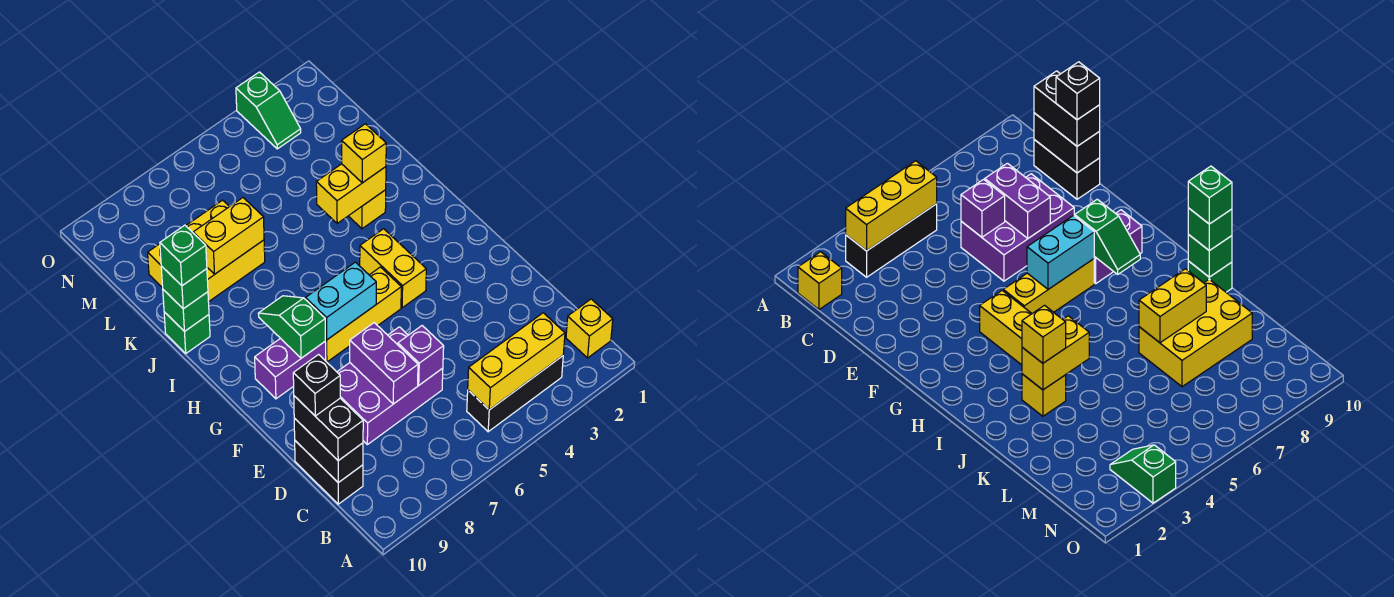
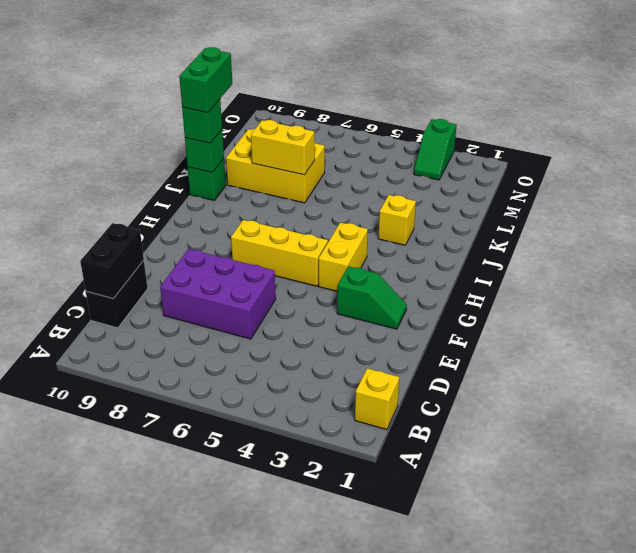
green 1x2 slope [337,266,407,329] -> green 1x2 slope turned to [258,296,325,358]
green 1x2 brick [179,47,232,113] -> green 1x1 brick [160,225,207,286]
none -> black 1x3 brick [467,356,563,432]
none -> purple 1x2 brick [255,338,326,399]
none -> yellow 1x3 brick [468,313,565,410]

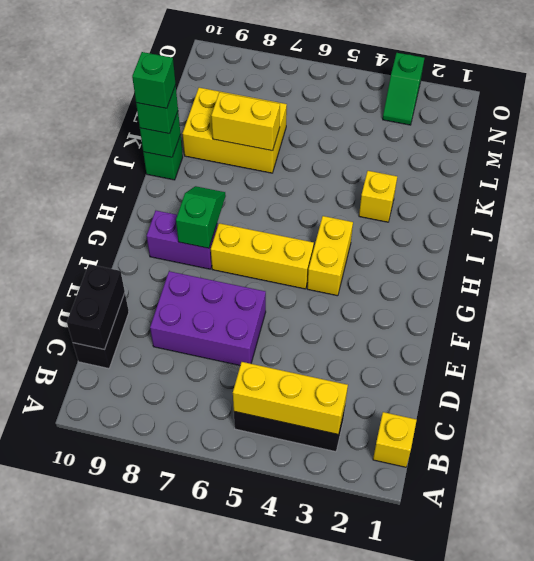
none -> purple 1x1 brick [398,326,444,385]
none -> purple 1x2 brick [350,323,418,404]
none -> cyan 1x2 brick [306,262,376,340]

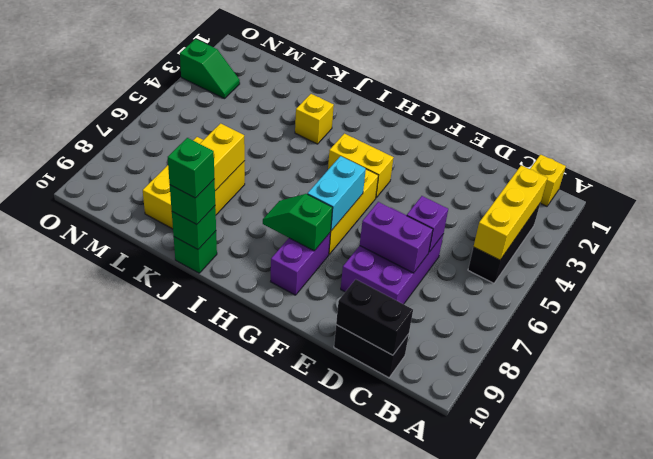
none -> yellow 1x2 brick [316,164,386,223]
none -> black 1x2 brick [294,396,363,461]
none -> yellow 1x1 brick [342,124,386,183]

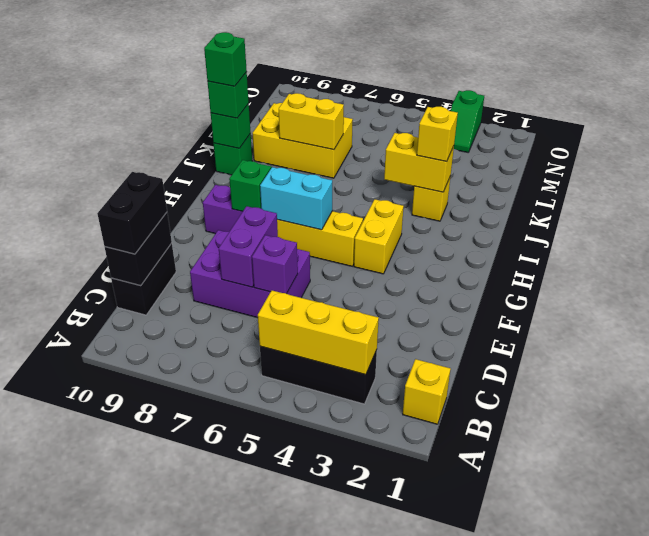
none -> black 1x1 brick [293,355,340,416]

